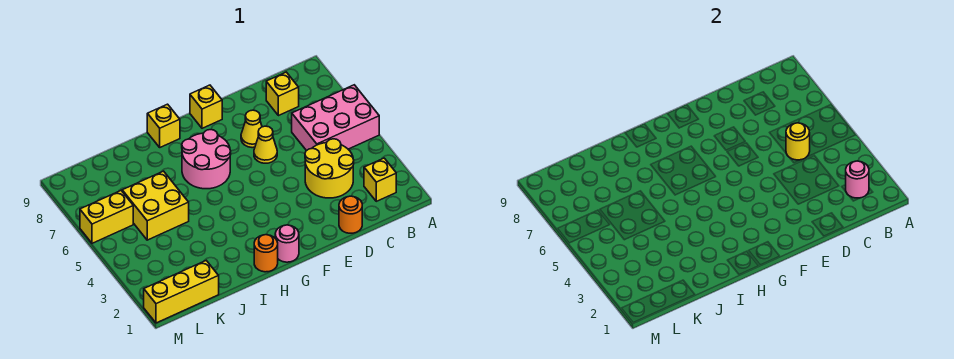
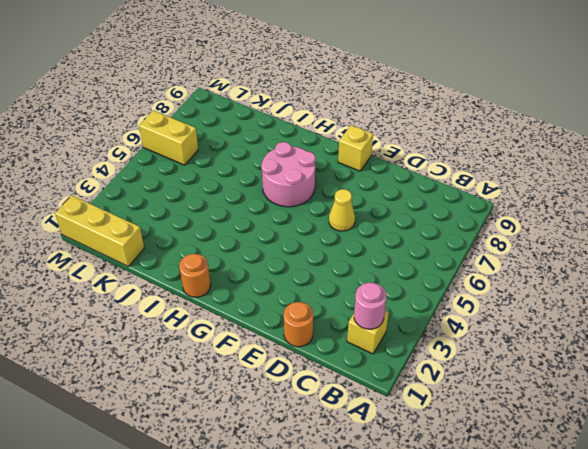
none -> pink 2x3 brick [292,85,379,151]
none -> yellow 2x2 round brick [305,139,354,198]
none -> yellow 1x1 brick [266,72,299,116]

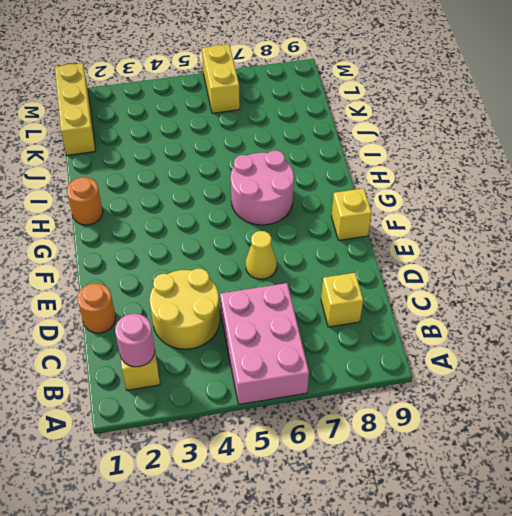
none -> yellow 1x1 cone [241,110,262,148]
none -> pink 1x1 round brick [275,225,299,262]
none -> yellow 1x1 brick [147,104,180,147]

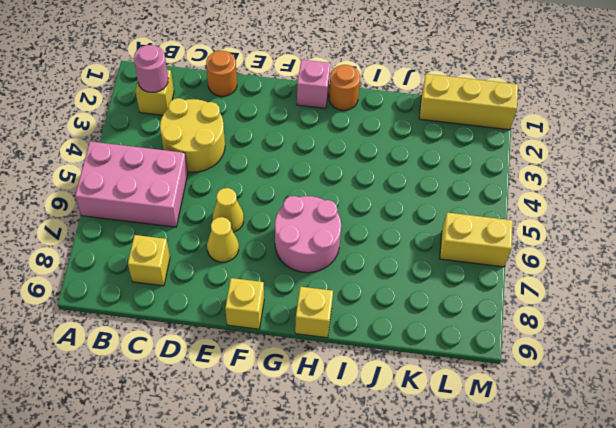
pink 1x1 brick [297,60,331,108] -> pink 1x1 round brick [275,225,299,262]
none -> yellow 2x2 brick [122,171,189,240]
none -> yellow 1x1 round brick [786,123,810,160]

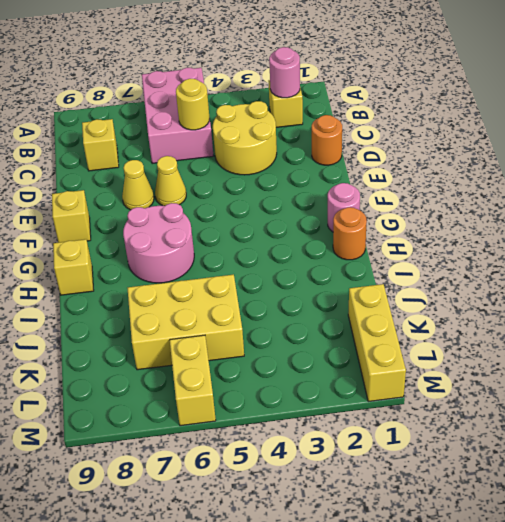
yellow 2x3 brick [127,274,244,370] -> yellow 2x2 brick [122,171,189,240]

